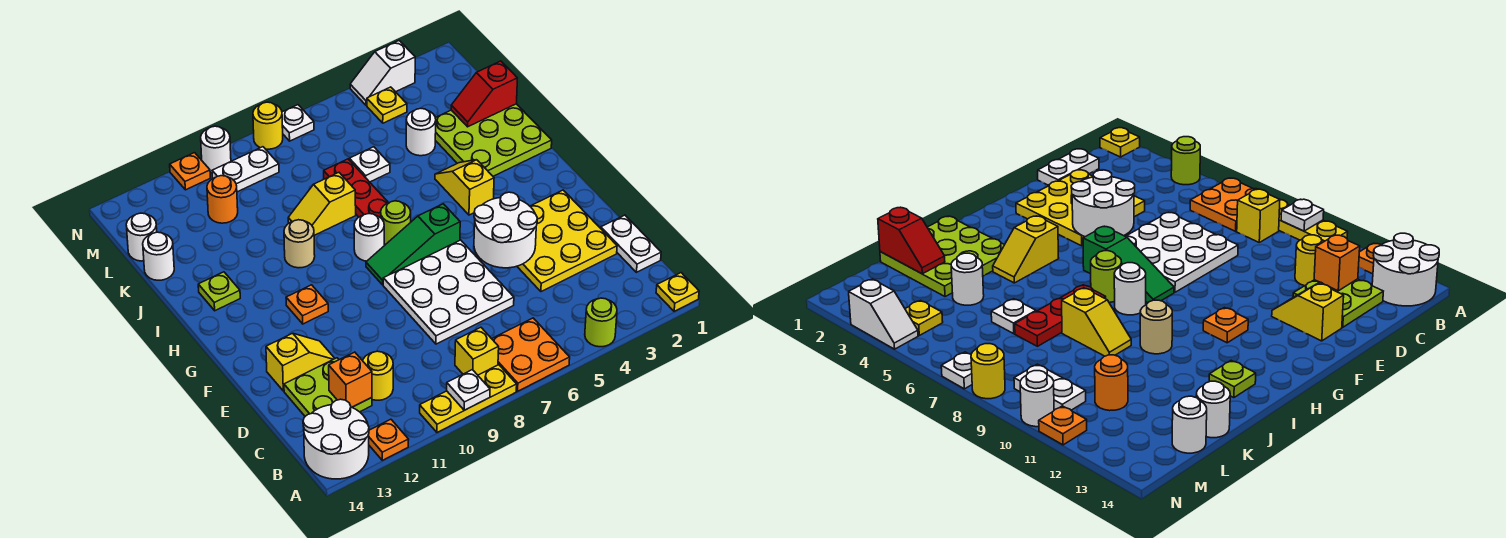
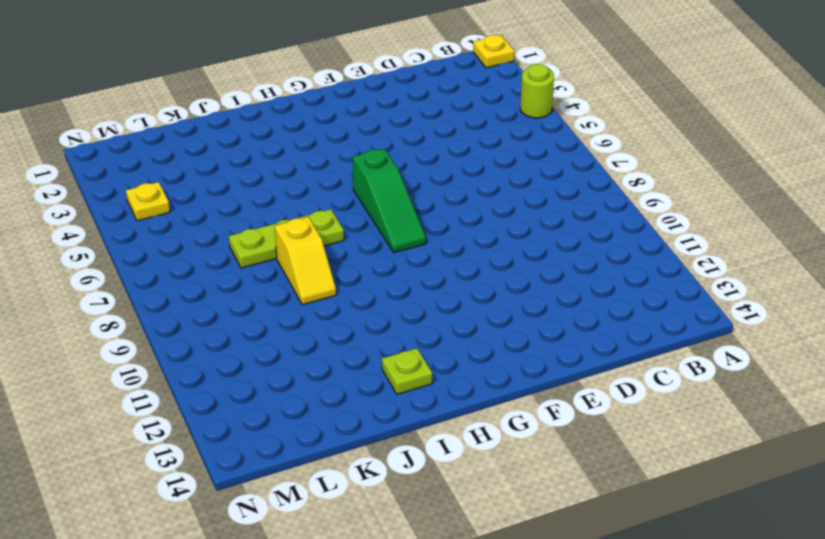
lime 1x3 plate [229,209,344,268] -> red 1x3 plate [324,159,388,218]
none -> orange 2x2 plate [492,318,570,391]
none -> yellow 1x3 plate [420,365,517,432]
none -> orange 1x1 plate [369,419,409,460]
none -> white 2x2 round brick [303,399,369,479]

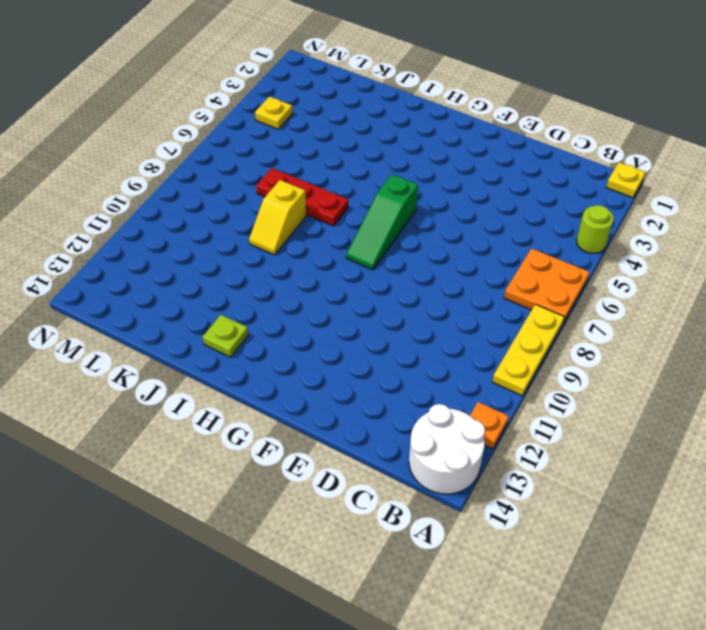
none -> yellow 1x1 brick [455,327,499,375]
none -> white 1x2 plate [601,215,661,272]
none -> yellow 1x1 round brick [363,351,393,400]
none -> lime 2x2 plate [284,358,372,416]

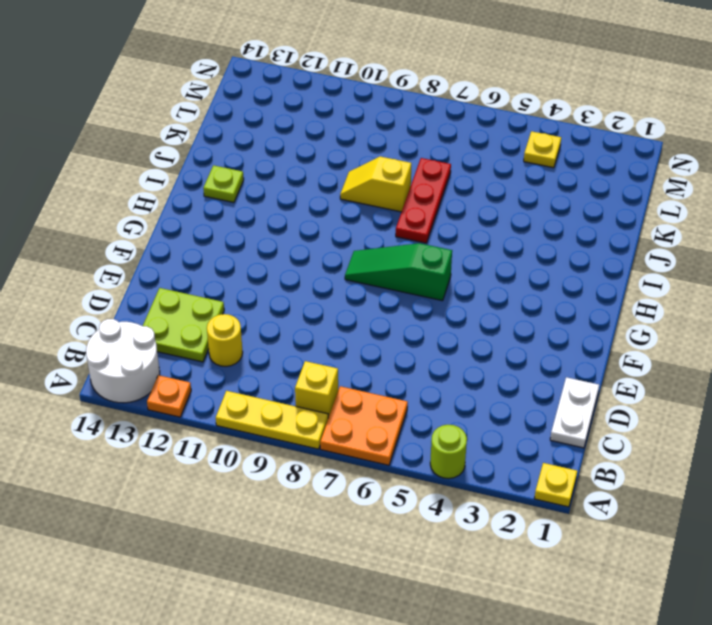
none -> yellow 3x3 plate [517,190,617,292]
none -> white 3x3 plate [383,240,514,344]
none -> yellow 1x2 slope [266,333,335,391]
none -> orange 1x1 plate [286,285,328,324]

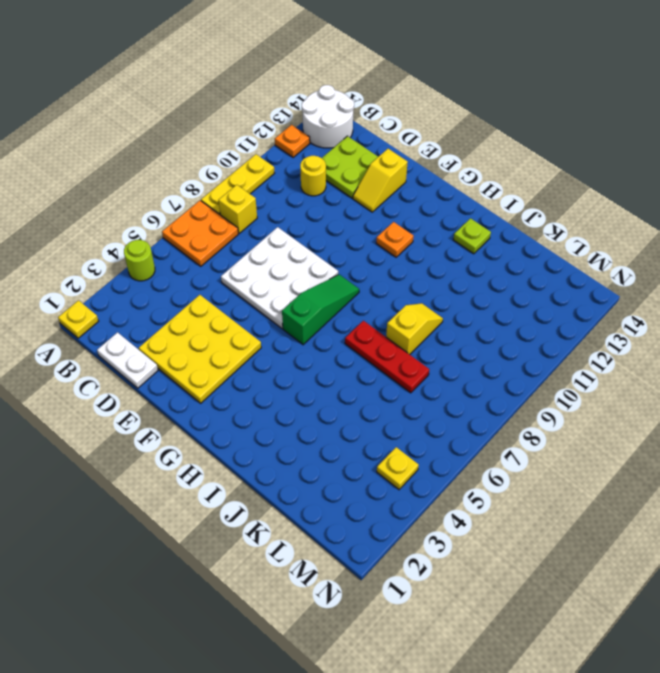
none -> yellow 1x2 slope [435,160,494,215]
none -> lime 1x1 round brick [381,201,411,245]
none -> white 1x1 round brick [354,214,384,261]
none -> lime 3x3 plate [435,104,552,176]

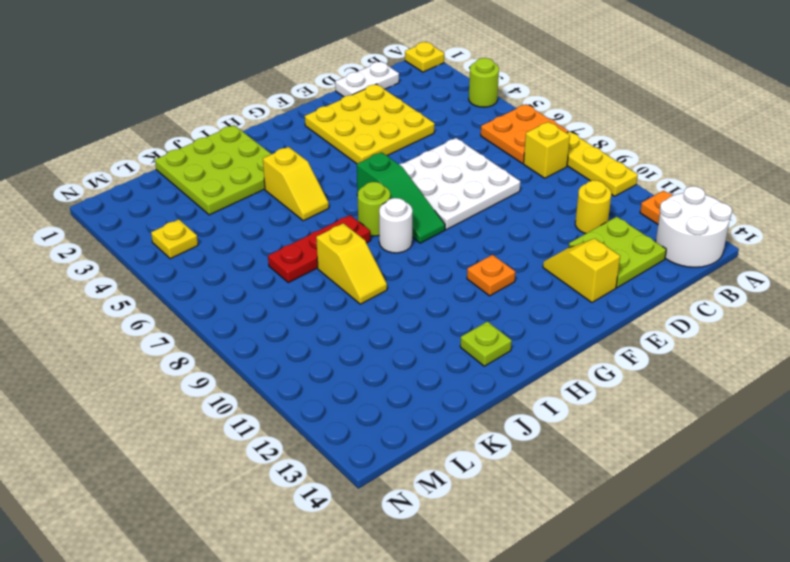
yellow 1x2 slope [263,147,329,221] -> yellow 1x2 slope turned to [435,160,494,215]
none -> tan 1x1 round brick [284,220,315,268]
none -> white 1x1 round brick [406,108,436,156]
none -> white 1x1 plate [349,147,390,182]
none -> white 1x1 round brick [143,232,174,280]

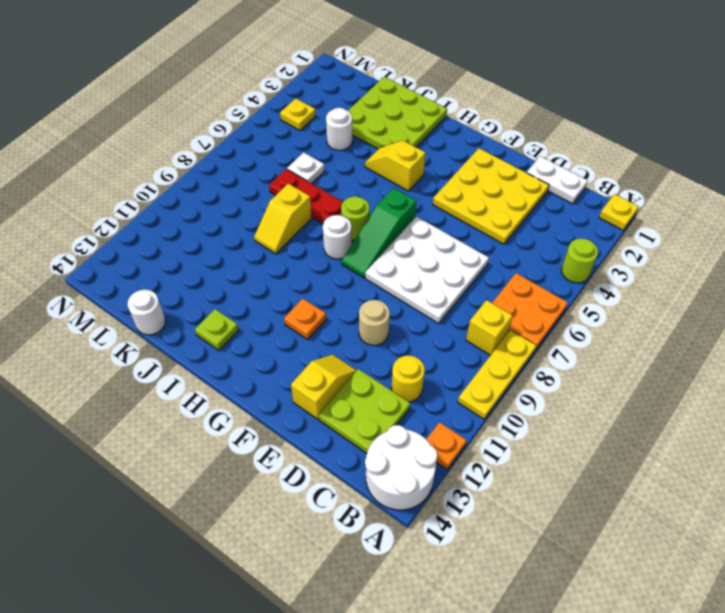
tan 1x1 round brick [359,300,390,345] -> tan 1x1 round brick moved to [284,220,315,268]
none -> orange 1x1 round brick [207,176,238,223]
none -> white 1x1 round brick [126,213,157,261]
none -> white 1x2 plate [212,147,279,192]
none -> white 1x2 slope [350,41,415,105]

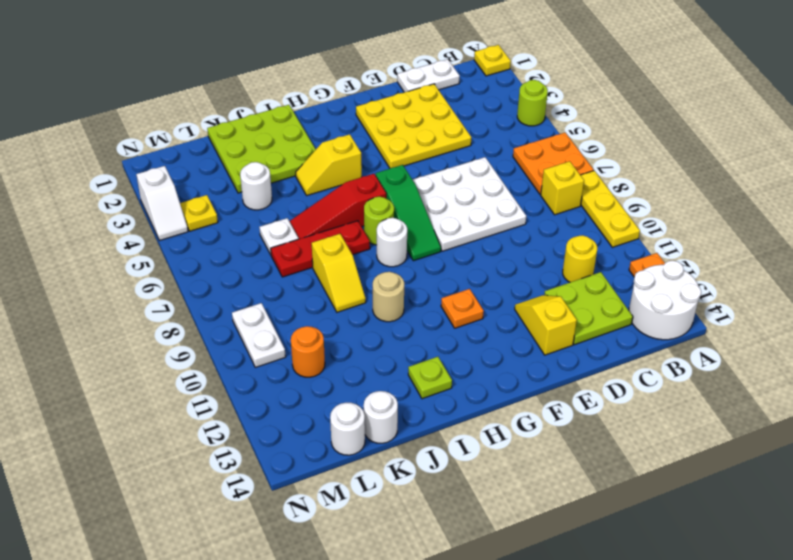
red 1x3 slope [289,174,386,239] -> none
none -> white 1x1 plate [282,105,314,141]
none -> yellow 1x1 round brick [253,102,283,149]
none -> white 1x1 round brick [201,126,231,173]
none -> orange 1x1 plate [170,153,210,190]

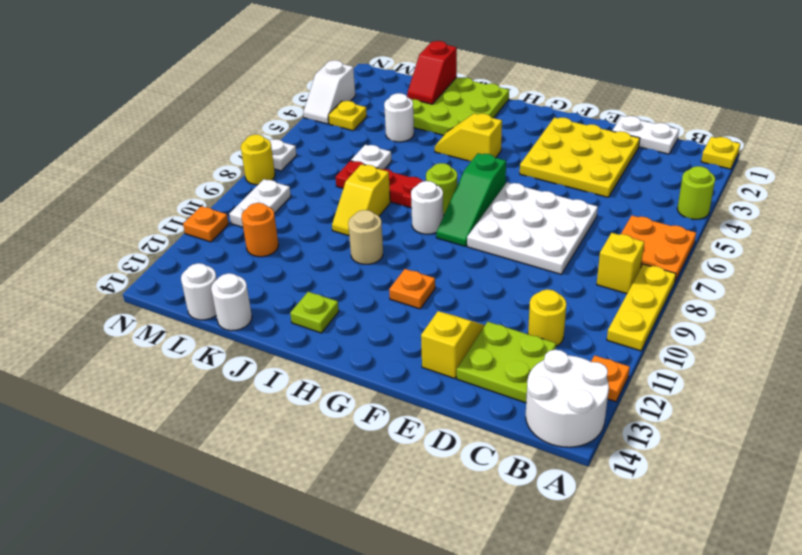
none -> white 1x1 round brick [201,126,231,173]
none -> white 1x1 plate [447,370,490,410]
none -> orange 1x1 brick [329,352,372,407]
none -> white 2x2 round brick [474,192,537,268]

